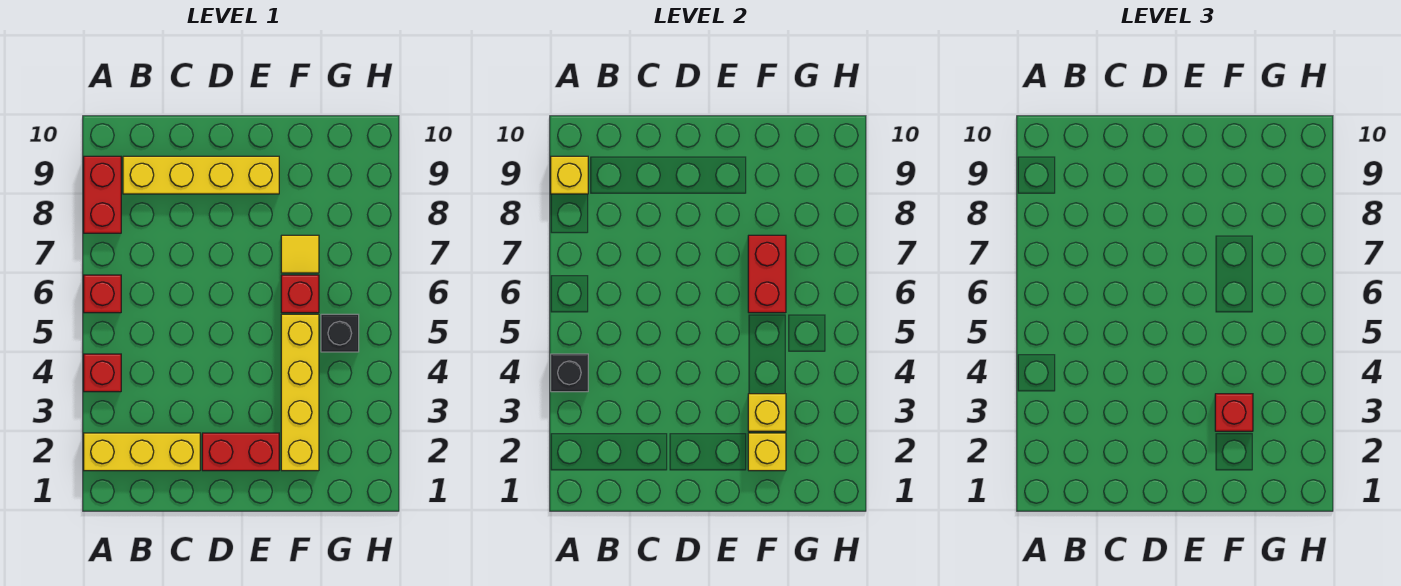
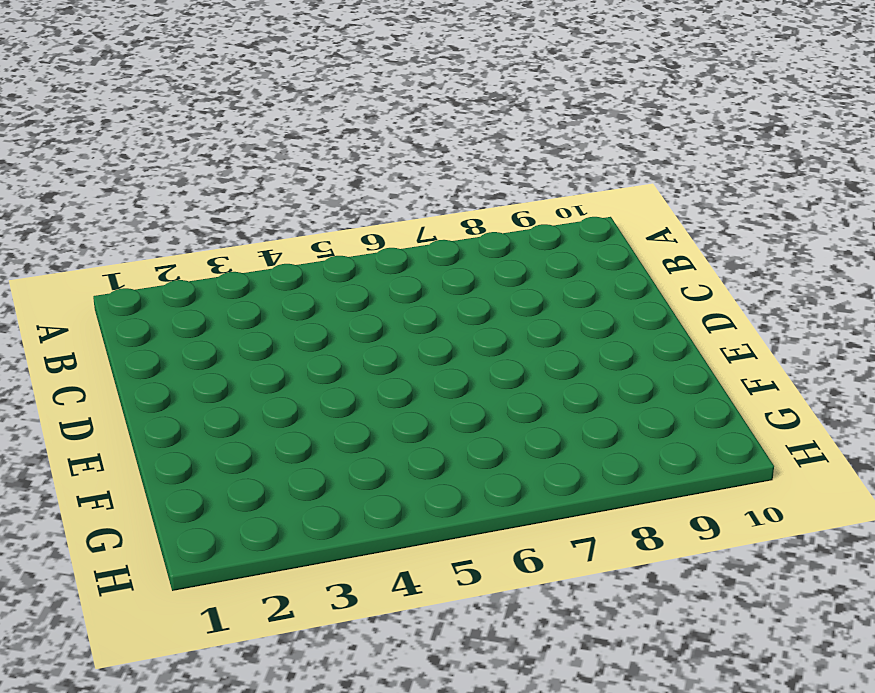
none -> yellow 1x3 brick [84,433,200,471]
none -> red 1x1 brick [84,354,121,392]
none -> red 1x1 brick [84,275,121,313]

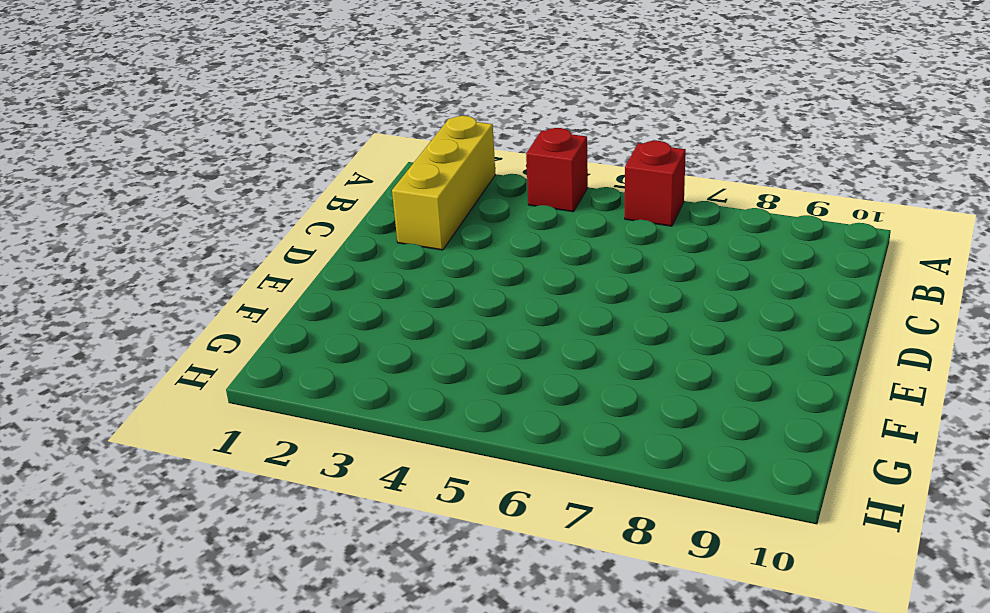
none -> red 1x2 brick [84,156,121,233]
none -> yellow 1x4 brick [123,156,279,194]
none -> red 1x2 brick [202,433,279,471]

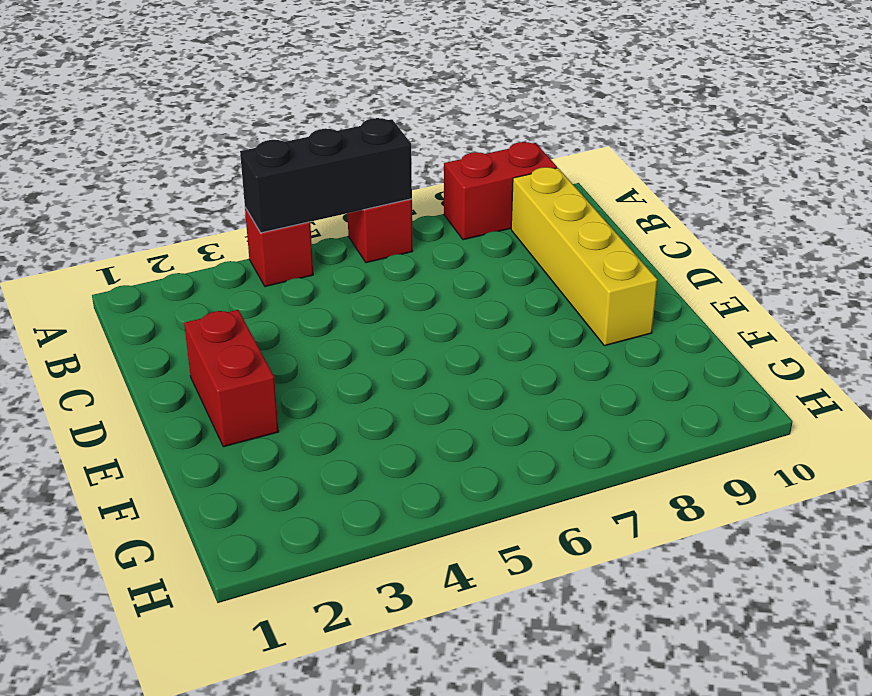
black 1x3 brick [240,118,412,233] -> black 1x1 brick [551,354,588,392]
none -> yellow 1x3 brick [84,433,200,471]
none -> yellow 1x4 brick [281,314,319,471]
none -> red 1x1 brick [281,275,319,313]

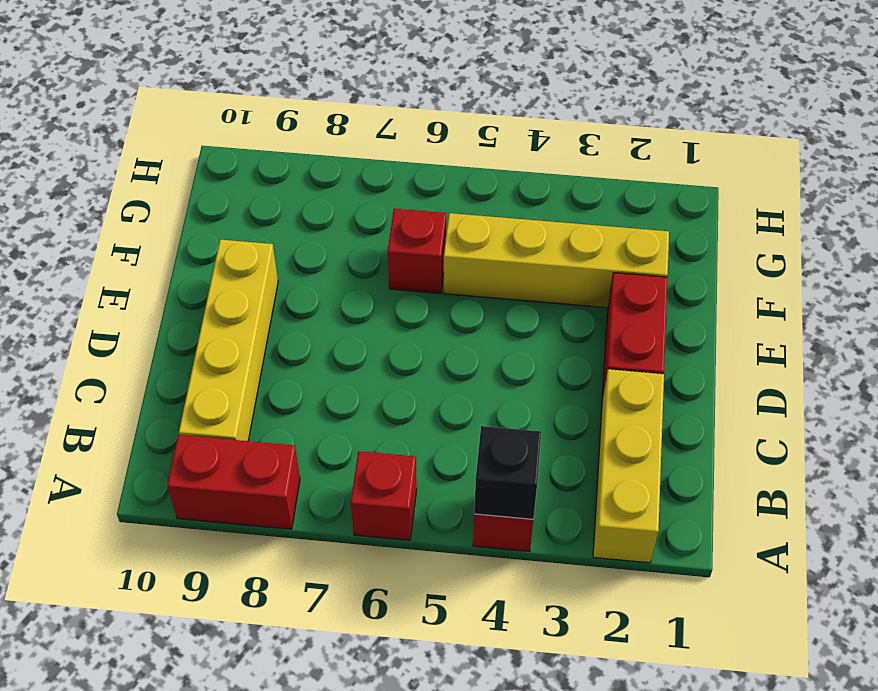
none -> yellow 1x1 tile [281,235,319,273]
none -> black 1x1 brick [321,314,359,352]
none -> yellow 1x1 brick [551,156,588,194]

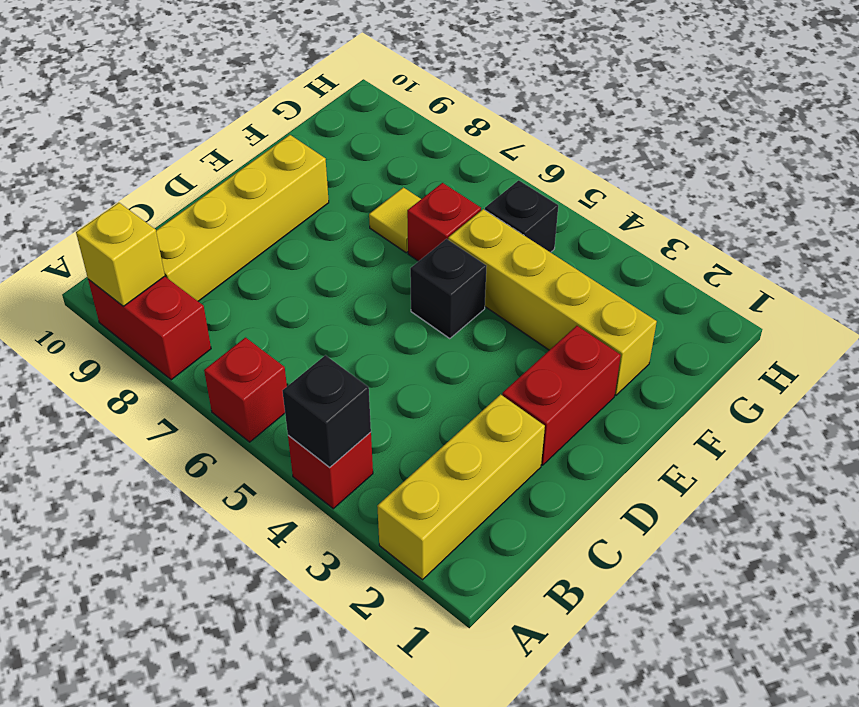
black 1x1 brick [410,239,486,339] -> none
none -> yellow 1x1 brick [748,433,786,471]
none -> yellow 1x1 brick [748,394,786,431]
none -> red 1x2 brick [748,235,786,313]

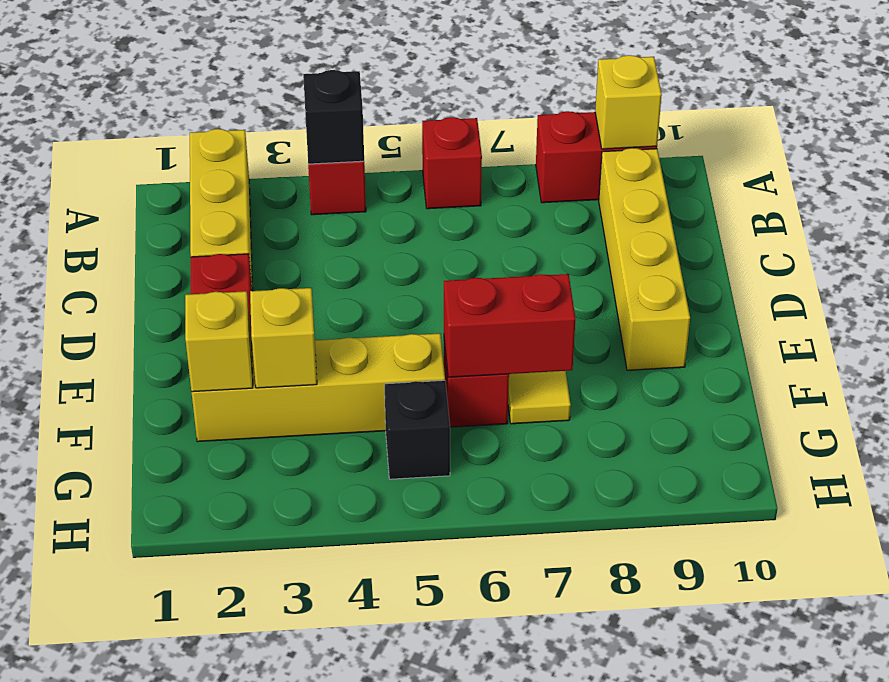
none -> red 1x1 brick [1215,394,1253,431]

